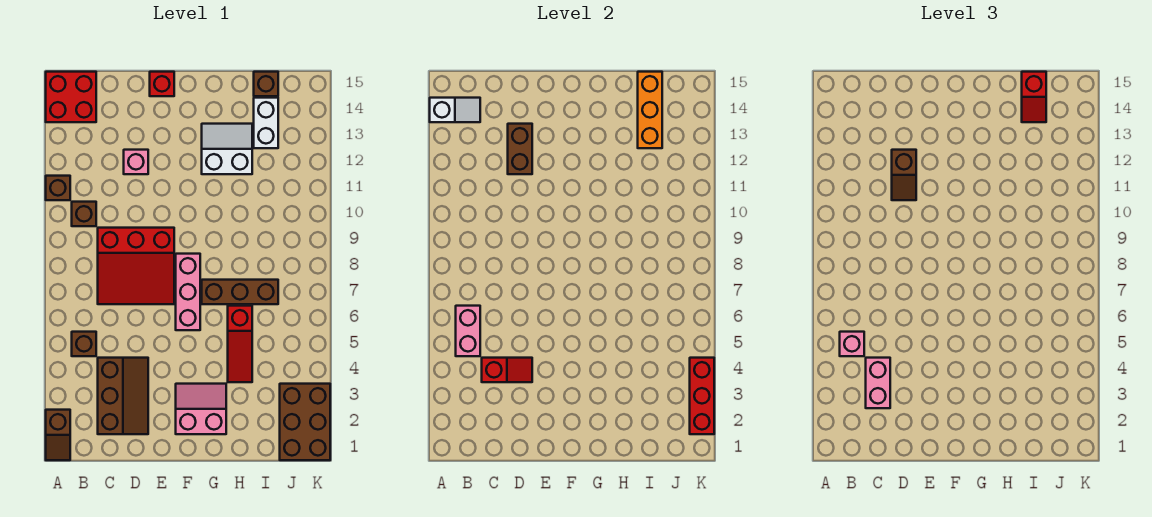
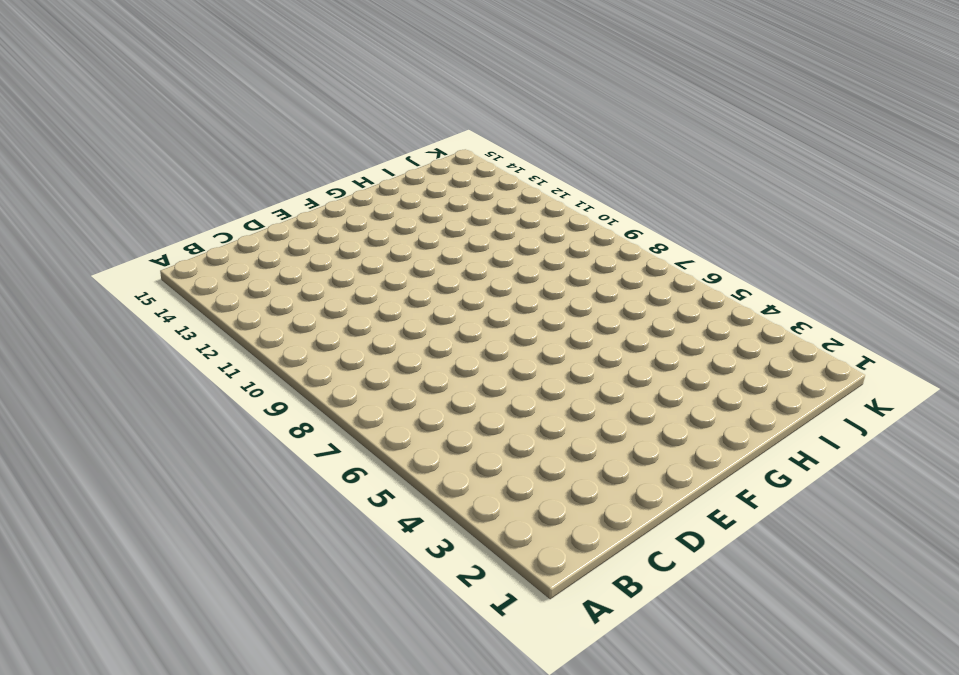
none -> brown 1x2 slope [46,410,70,460]
none -> brown 1x1 brick [46,176,70,200]
none -> red 2x2 brick [46,72,96,122]

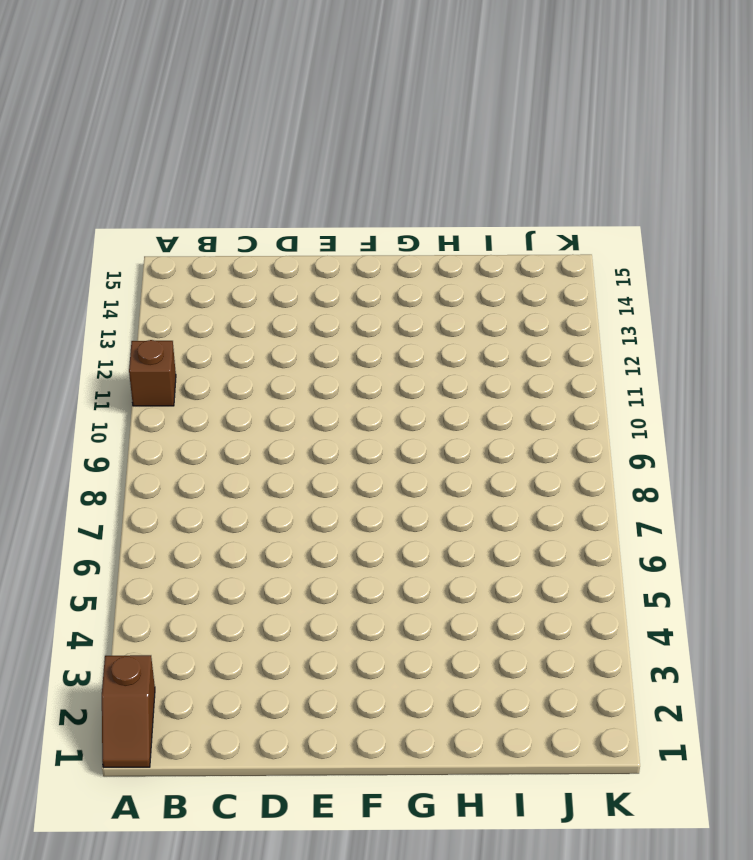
none -> red 2x2 brick [46,72,96,122]
none -> brown 1x1 brick [72,332,96,356]
none -> brown 1x1 brick [72,202,96,226]

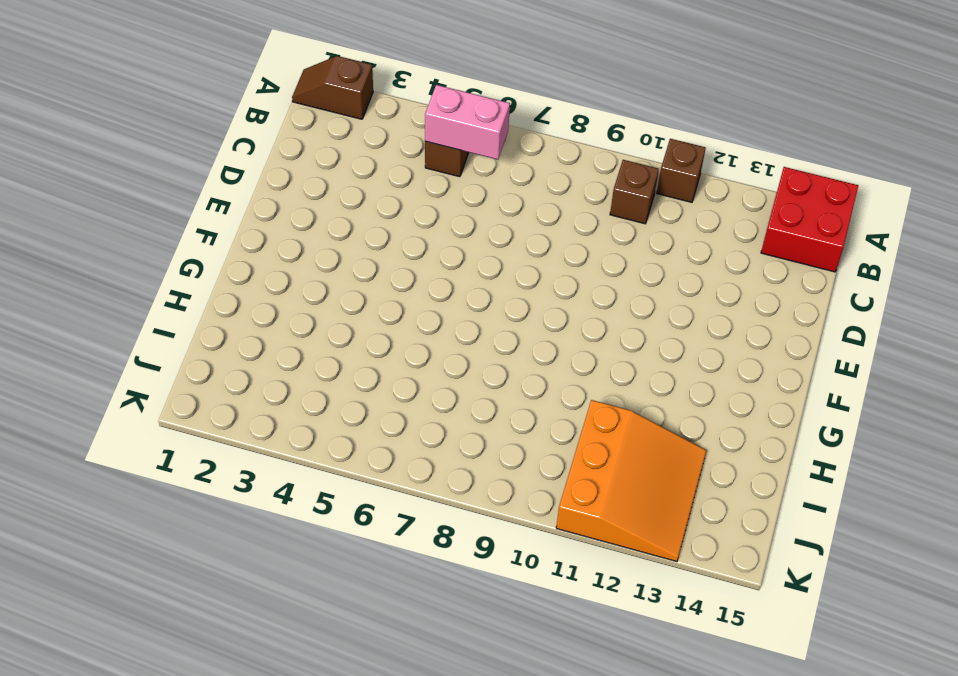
orange 3x3 slope [556,400,707,561] -> white 1x2 brick [254,98,278,148]
none -> brown 2x3 slope [98,358,148,434]
none -> red 3x3 slope [98,228,174,304]
none -> pink 1x1 brick [124,150,148,174]

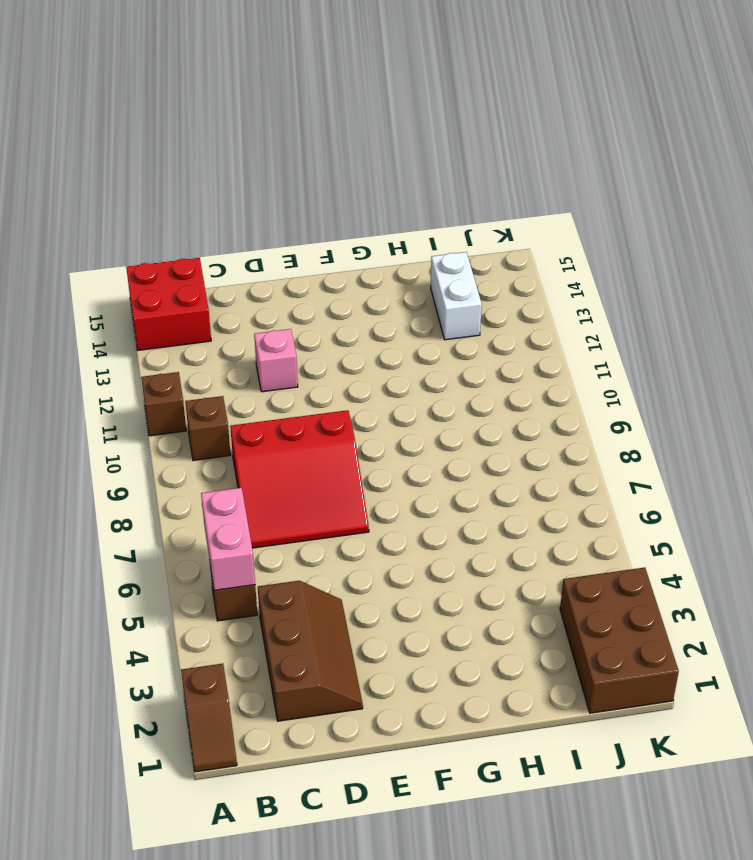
none -> red 1x1 brick [150,72,174,96]
none -> pink 2x2 slope [176,384,226,434]
none -> pink 1x3 brick [176,254,200,330]

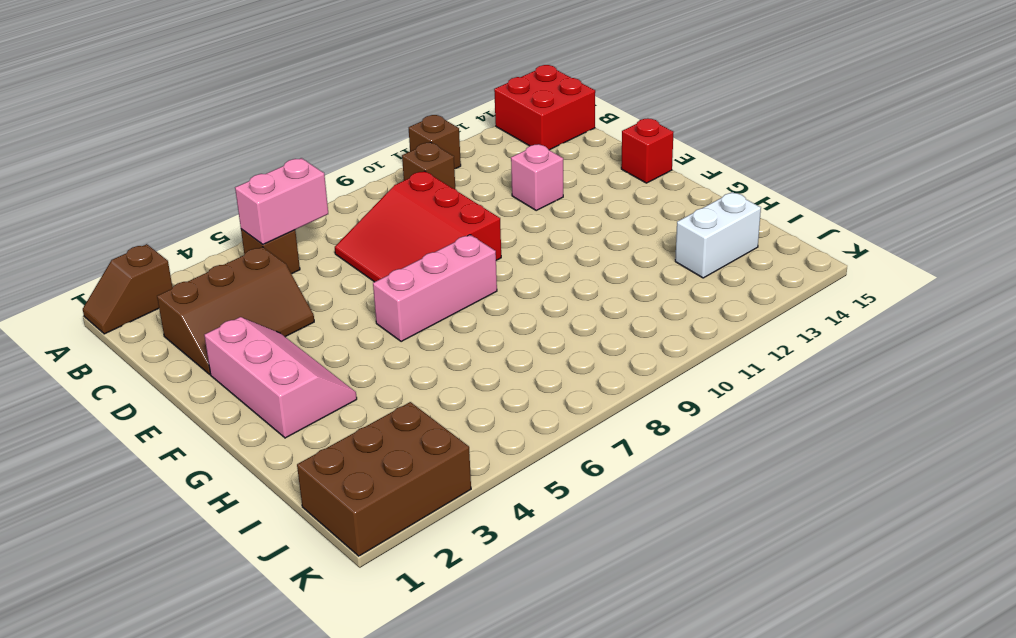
pink 2x3 slope [204,317,357,438] -> pink 2x2 slope [176,384,226,434]
none -> brown 1x3 brick [202,280,278,304]
none -> white 2x2 slope [202,124,252,174]
none -> red 1x3 slope [228,306,252,382]

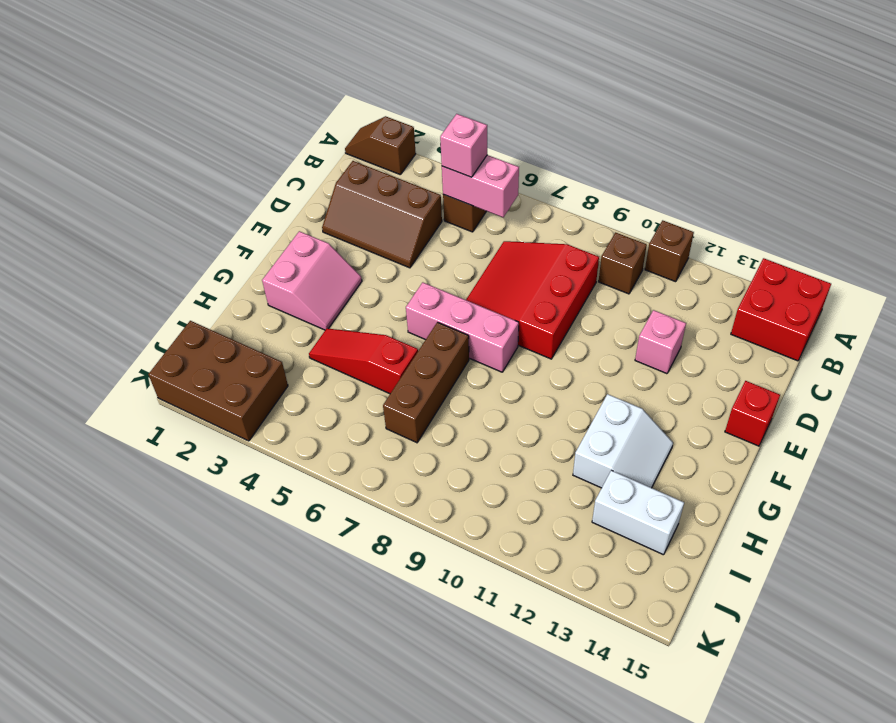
none -> brown 1x1 brick [254,72,278,96]
none -> white 1x2 slope [430,98,480,122]
none -> red 1x2 slope [482,358,532,382]

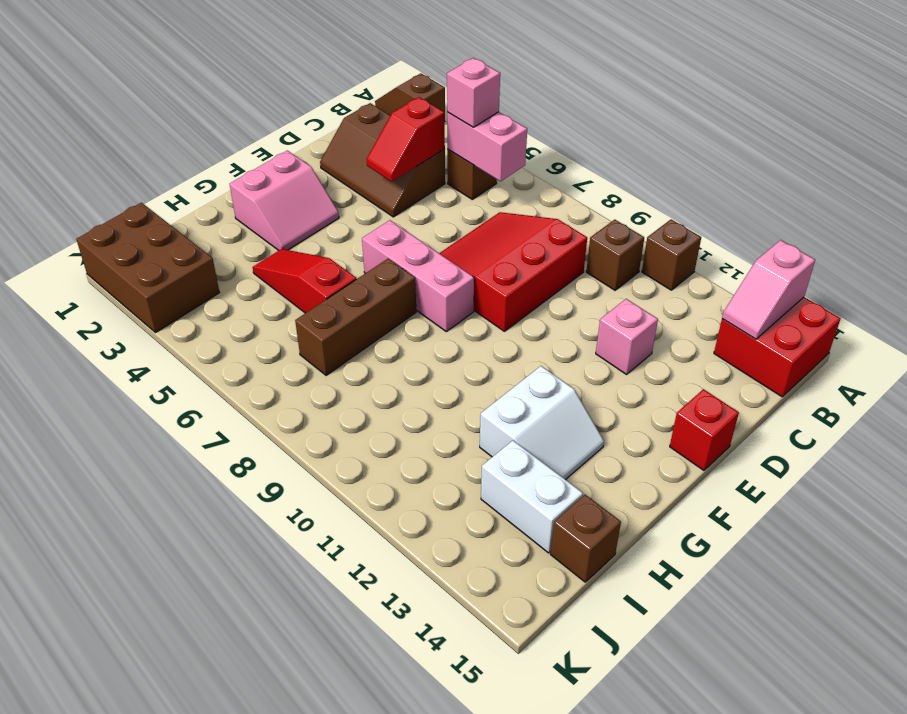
pink 1x2 slope [722,240,815,339] -> white 1x2 slope [430,98,480,122]
none -> brown 1x2 brick [508,124,532,174]
none -> orange 1x3 brick [638,72,662,148]
none -> red 1x3 brick [690,358,714,434]

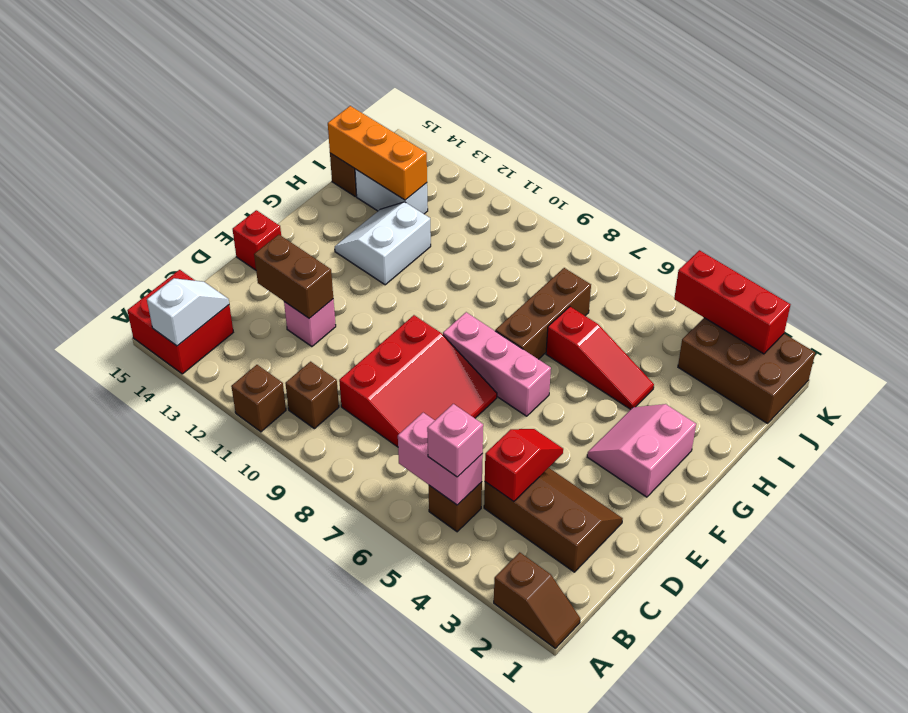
none -> pink 1x2 brick [866,358,890,408]
none -> brown 1x2 slope [892,150,916,200]
none -> red 1x2 slope [1022,72,1046,122]

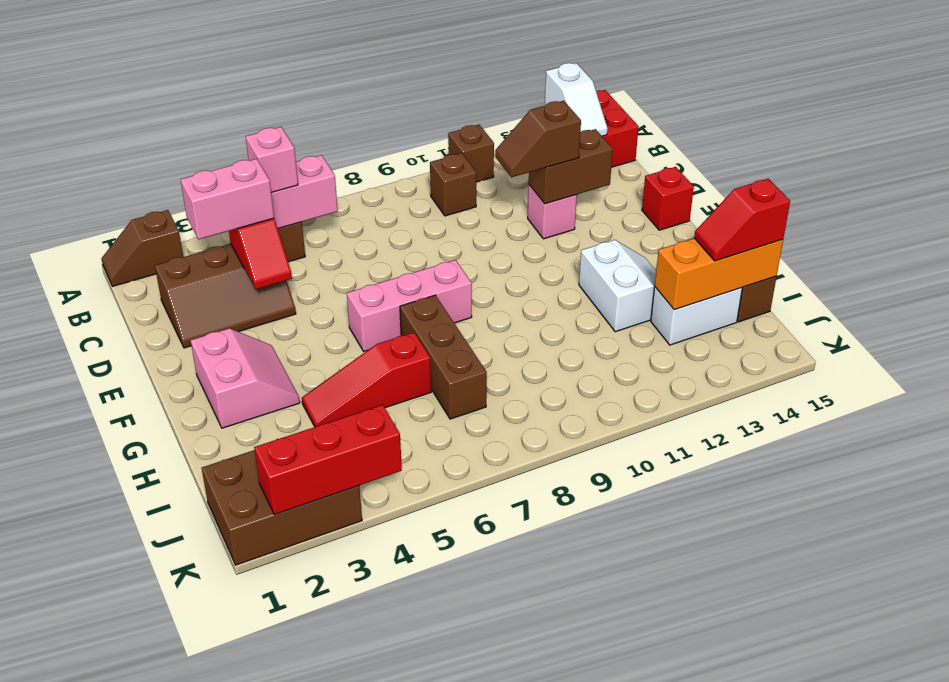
none -> red 3x3 slope [98,228,174,304]

